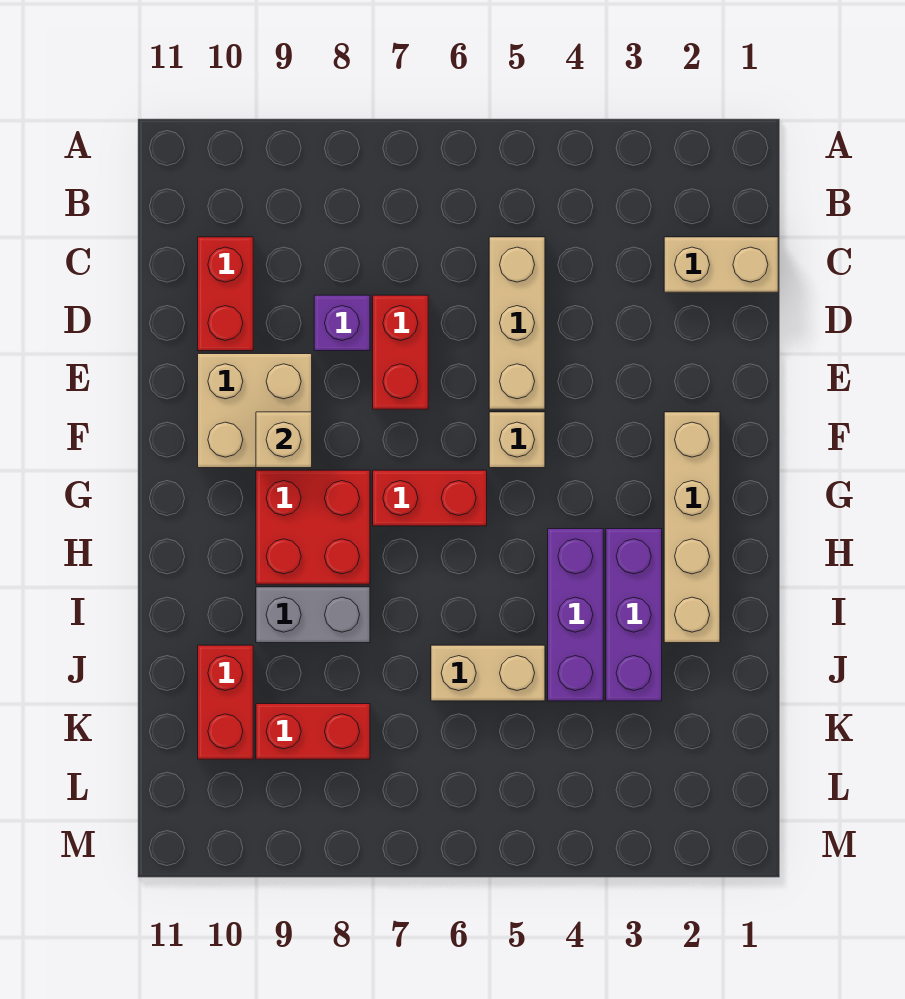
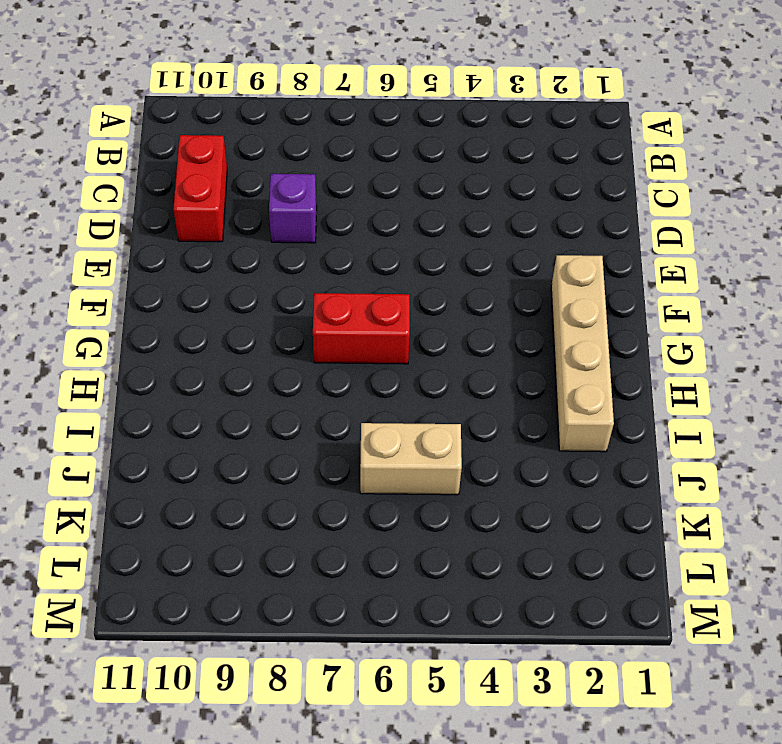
none -> tan 1x2 brick [664,237,778,292]
none -> tan 1x3 brick [489,237,545,409]
none -> red 1x2 brick [373,295,428,409]

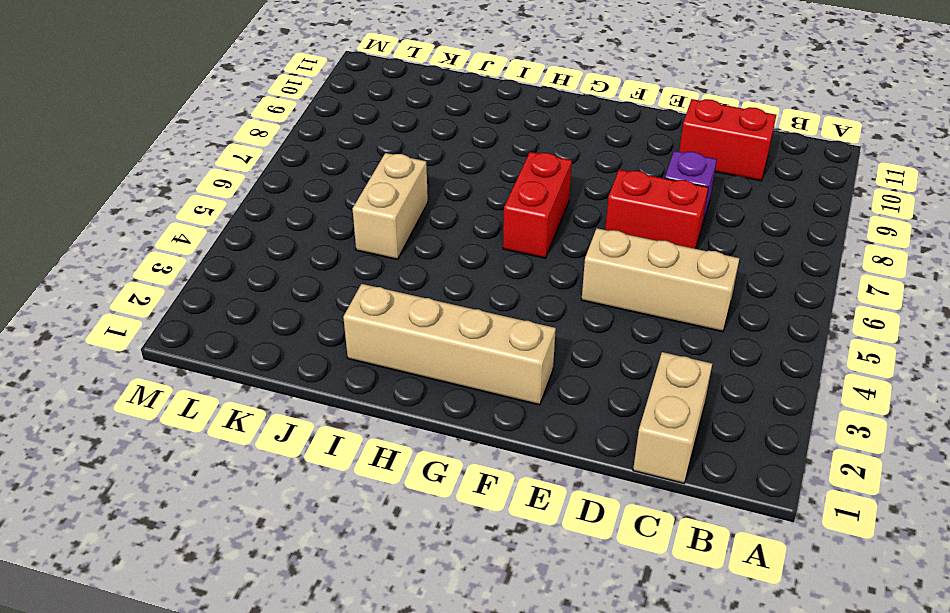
none -> tan 2x2 brick [198,354,312,468]
none -> tan 1x1 brick [489,412,545,468]
none -> red 2x2 brick [256,470,370,584]

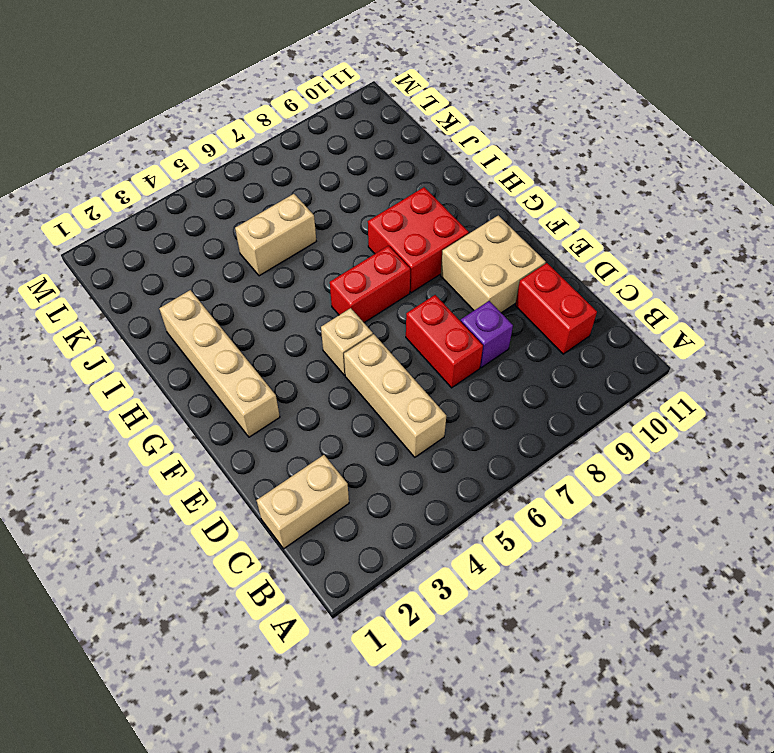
none -> purple 1x3 brick [606,529,662,701]
none -> purple 1x3 brick [548,529,603,701]
none -> grey 1x2 brick [256,587,370,643]

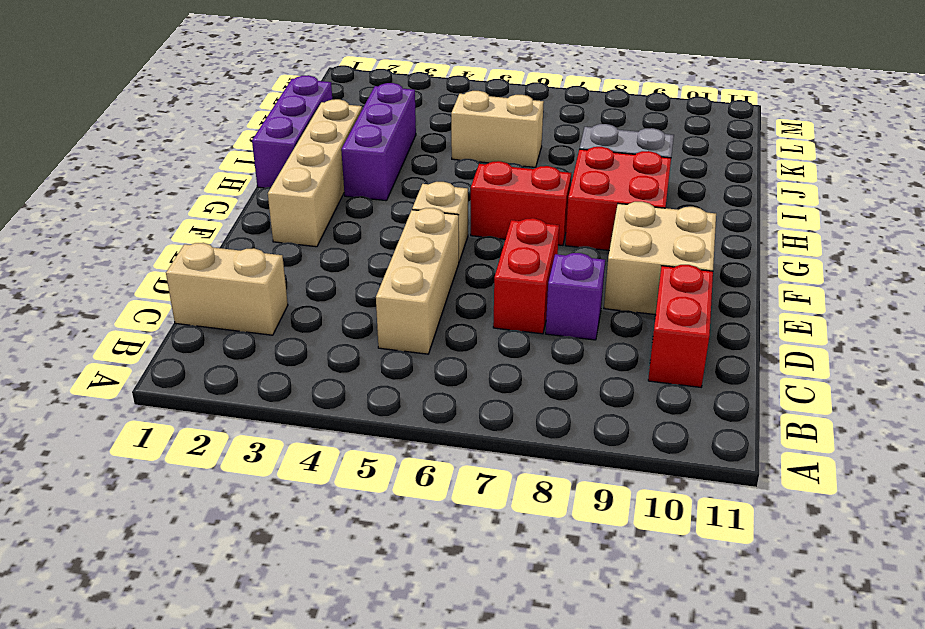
purple 1x3 brick [252,75,332,188] -> purple 1x3 brick moved to [548,529,603,701]
none -> red 1x2 brick [198,645,253,759]
none -> red 1x2 brick [256,704,370,759]
none -> tan 1x1 brick [256,412,312,468]

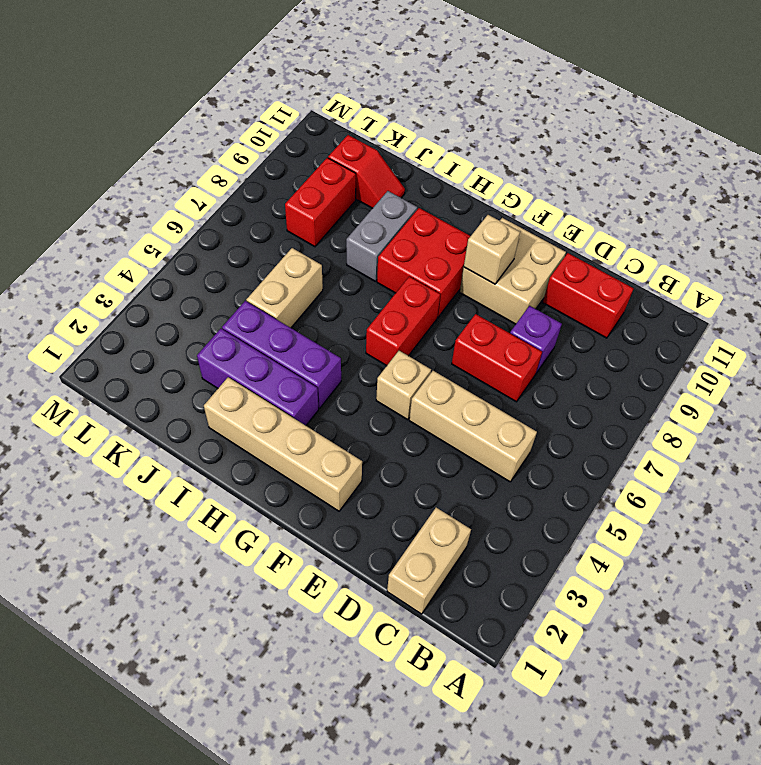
red 1x2 slope [328,135,405,208] -> red 1x2 brick [198,645,253,759]

